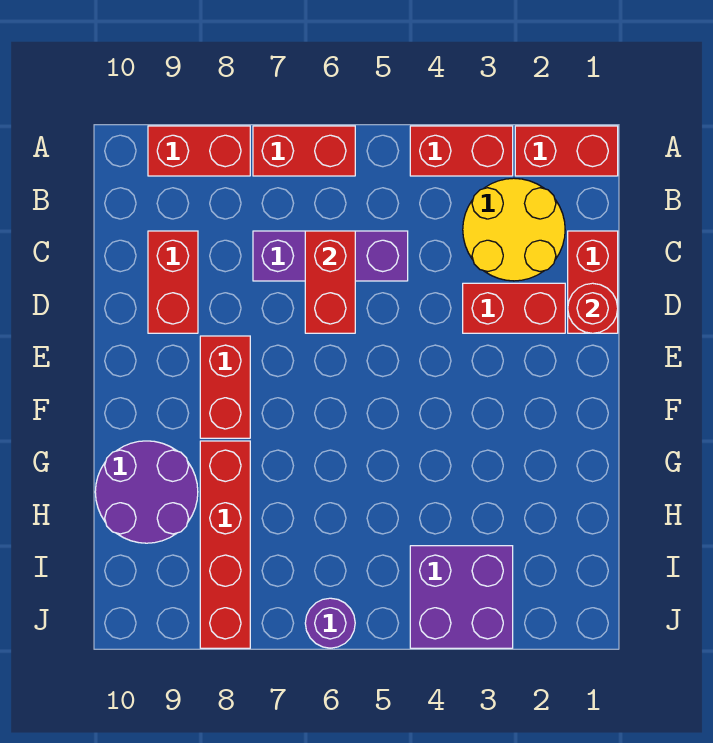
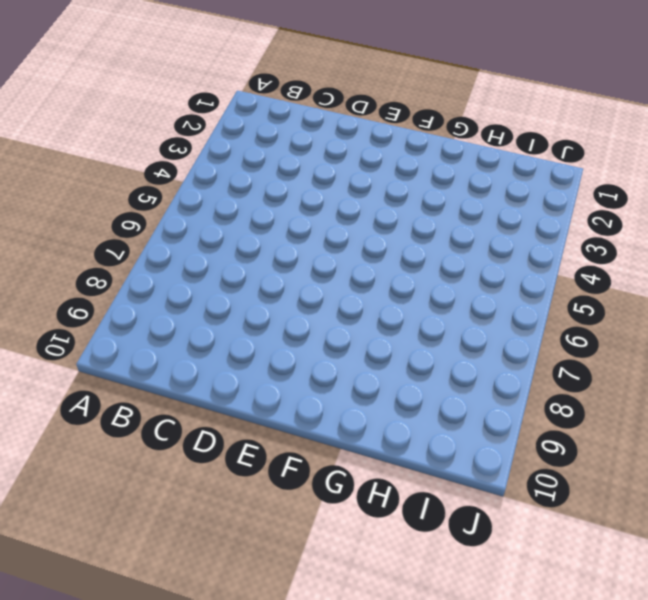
none -> red 1x2 brick [515,126,618,176]
none -> red 1x2 brick [410,126,513,176]
none -> red 1x2 brick [253,126,355,176]

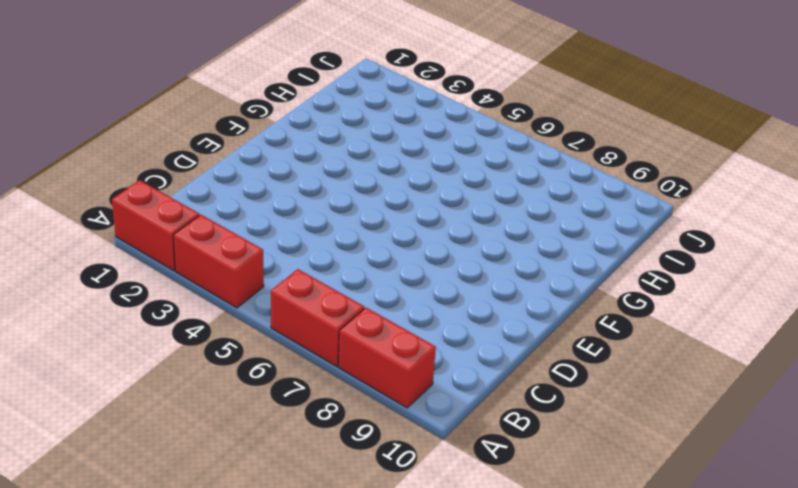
none -> yellow 2x2 round brick [463,178,565,281]
none -> red 1x2 brick [568,231,618,333]
none -> purple 1x3 brick [253,231,408,281]

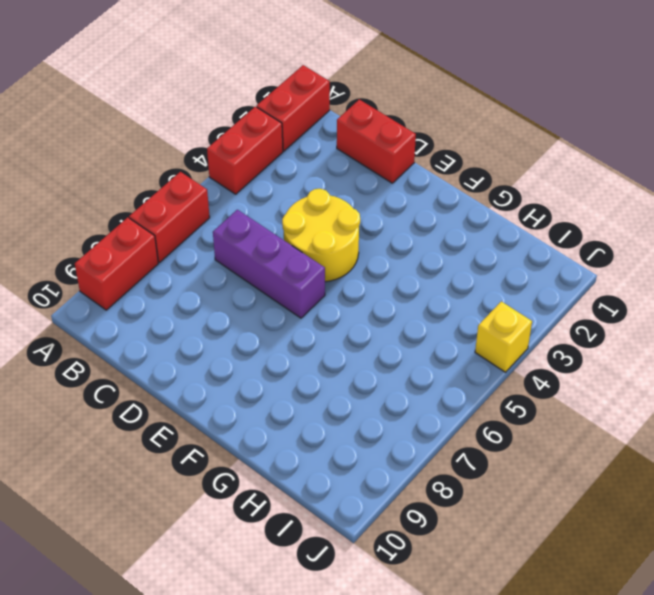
purple 1x3 brick [213,210,325,318] -> purple 1x3 brick turned to [253,231,408,281]
yellow 2x2 round brick [282,189,360,282] -> yellow 2x2 round brick moved to [463,178,565,281]
yellow 1x1 brick [475,301,532,372] -> purple 2x2 brick [410,546,513,648]
none -> red 1x2 brick [148,231,198,333]
none -> red 1x2 brick [463,283,565,333]
none -> red 1x2 brick [200,336,250,438]

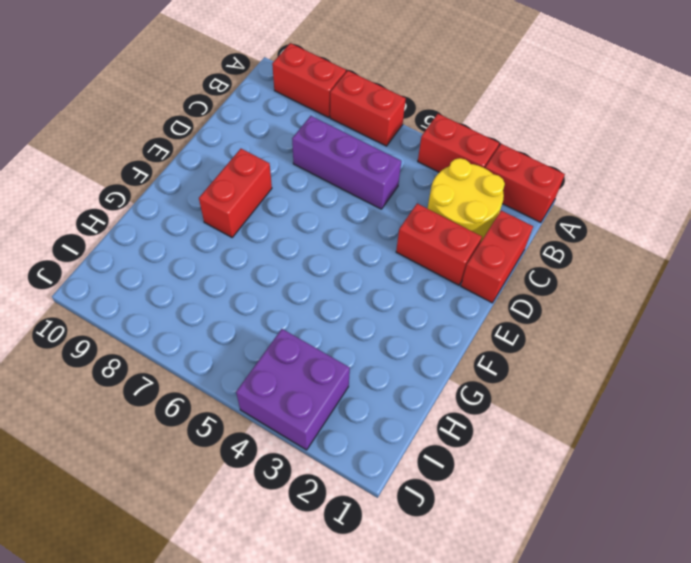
none -> red 1x2 brick [148,231,198,333]
none -> red 1x4 brick [200,441,250,648]
none -> purple 2x2 round brick [95,441,198,543]

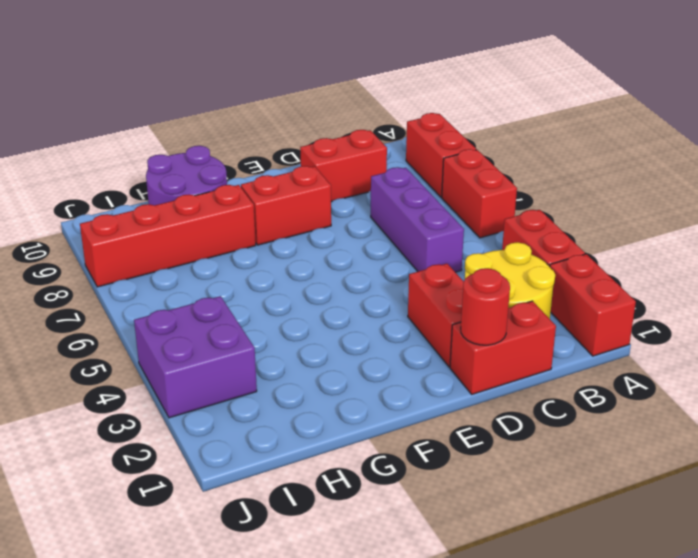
none -> purple 1x1 round brick [305,598,355,648]
none -> red 1x2 brick [305,231,355,333]

